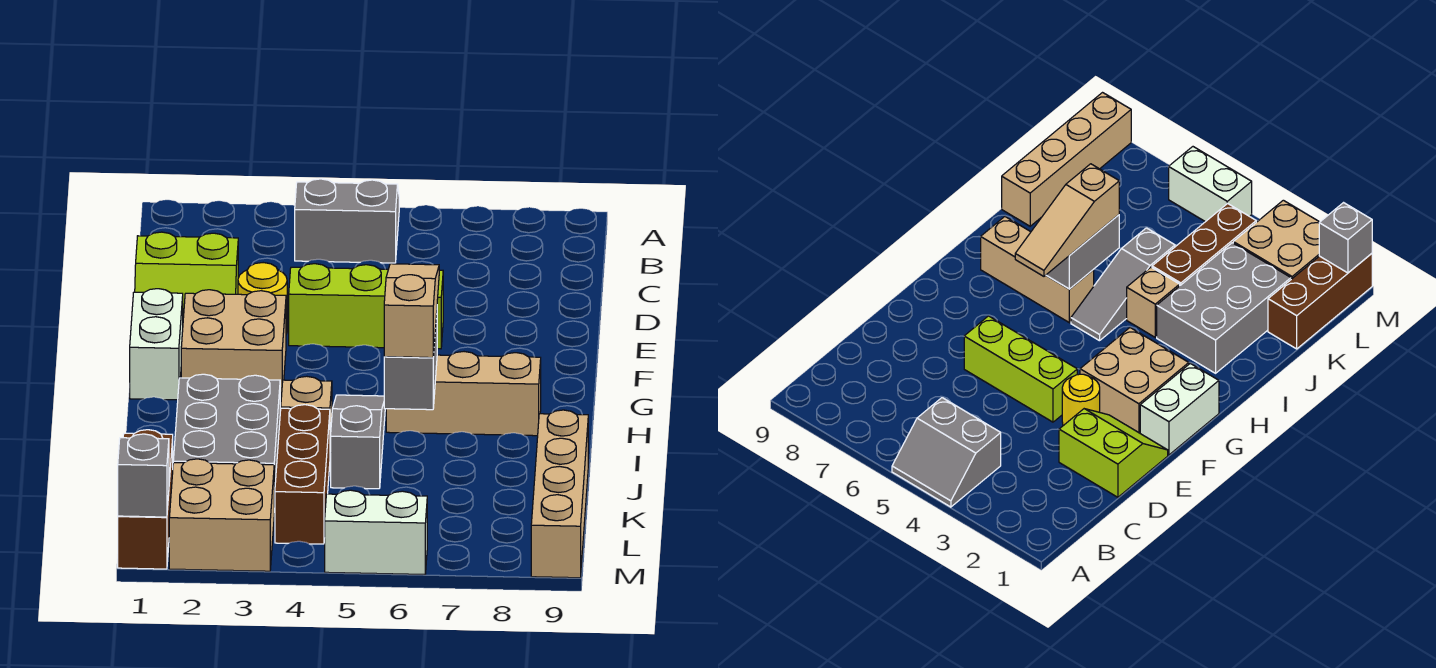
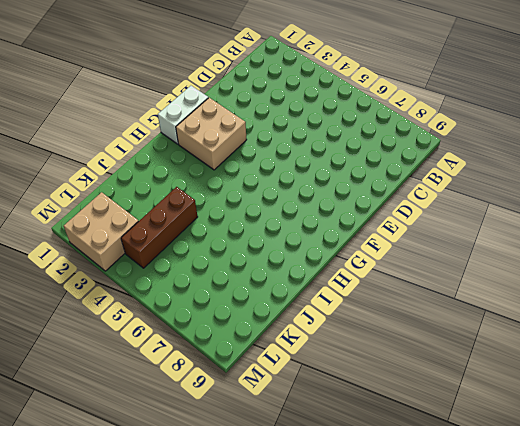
none -> grey 2x2 slope [295,179,399,263]
none -> lime 2x2 slope [135,232,238,318]
none -> yellow 1x1 round brick [238,263,287,334]

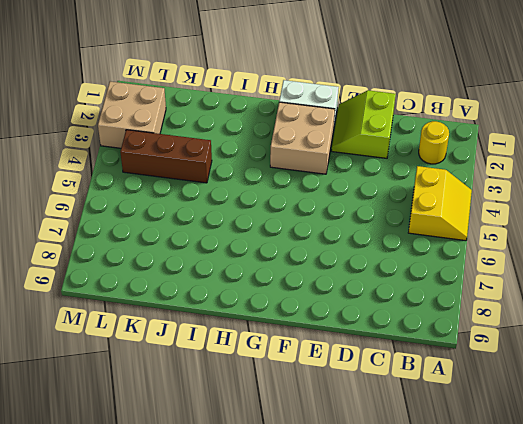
yellow 2x2 slope [408,166,472,241] -> grey 2x2 slope [295,179,399,263]
yellow 1x1 round brick [419,121,449,164] -> yellow 1x1 round brick moved to [238,263,287,334]
none -> lime 1x3 brick [289,264,443,349]
none -> grey 1x3 slope [331,395,385,489]
none -> tan 1x3 brick [386,352,541,436]

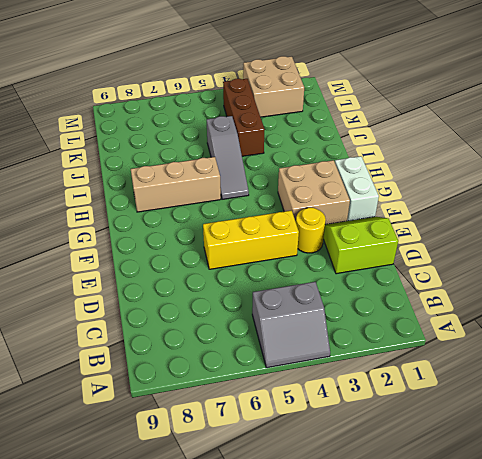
yellow 1x3 brick [203,210,299,269] -> lime 1x3 brick [289,264,443,349]
none -> grey 2x3 brick [173,374,280,512]
none -> tan 1x1 brick [281,376,332,453]
none -> tan 1x4 brick [531,410,588,578]

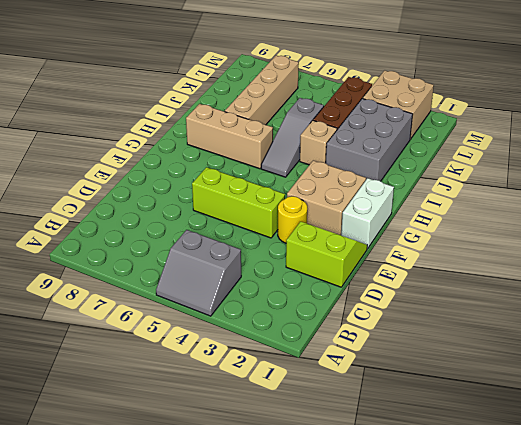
tan 1x4 brick [225,55,299,125] -> tan 1x4 brick moved to [531,410,588,578]
none -> brown 1x3 brick [118,430,173,569]
none -> white 1x2 brick [325,490,427,575]
none -> grey 1x2 brick [384,314,437,410]

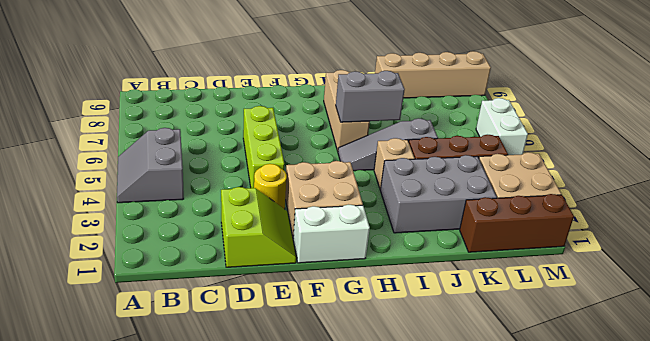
none -> grey 1x1 brick [118,434,169,517]
none -> tan 1x3 slope [384,264,439,358]

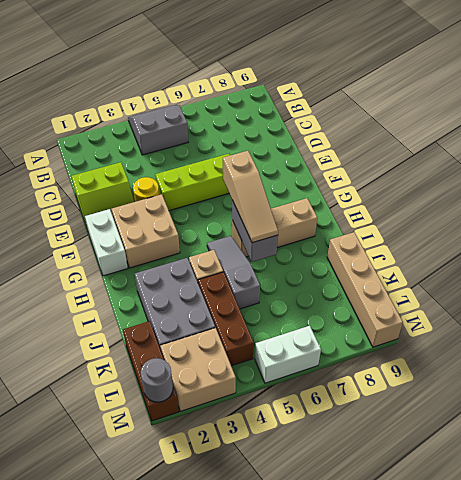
tan 1x3 slope [223,151,278,243] -> tan 1x3 slope turned to [384,264,439,358]
grey 1x1 round brick [141,358,173,402] -> grey 1x1 brick [118,434,169,517]

